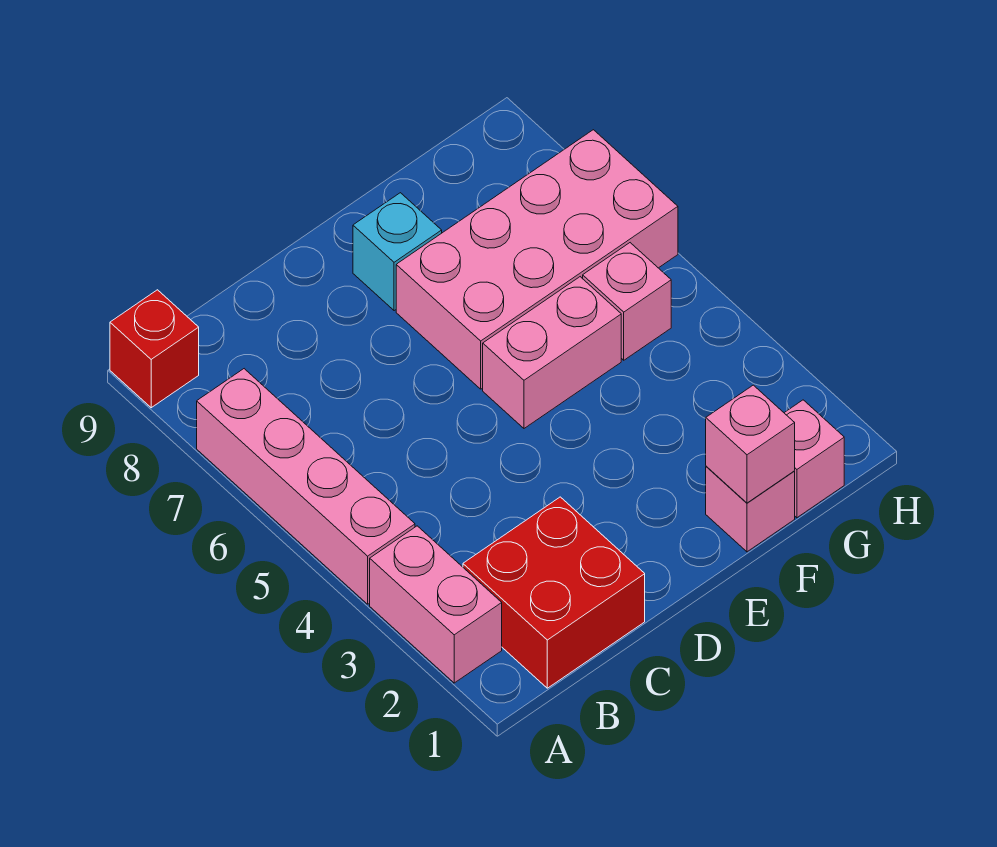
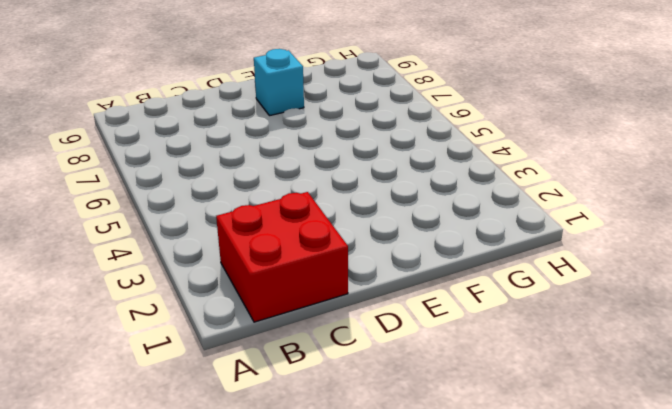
none -> pink 1x2 brick [370,526,502,683]
none -> pink 1x4 brick [197,369,415,604]

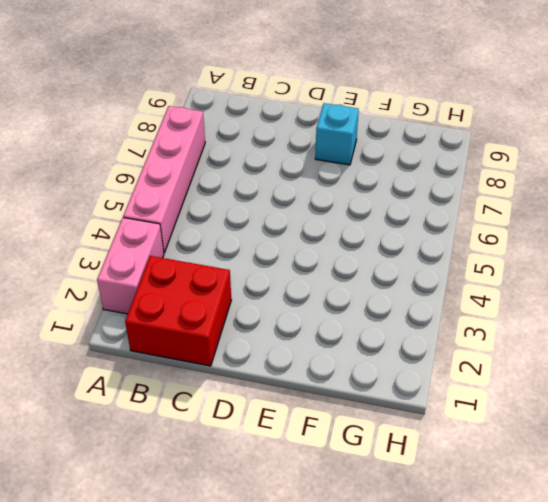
none -> red 1x1 brick [110,290,199,408]
none -> pink 1x2 brick [483,277,621,428]

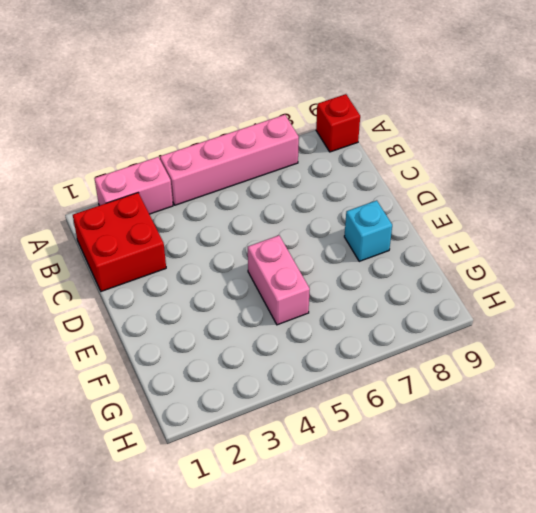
none -> pink 2x4 brick [396,130,678,389]
none -> pink 1x1 brick [706,466,795,552]

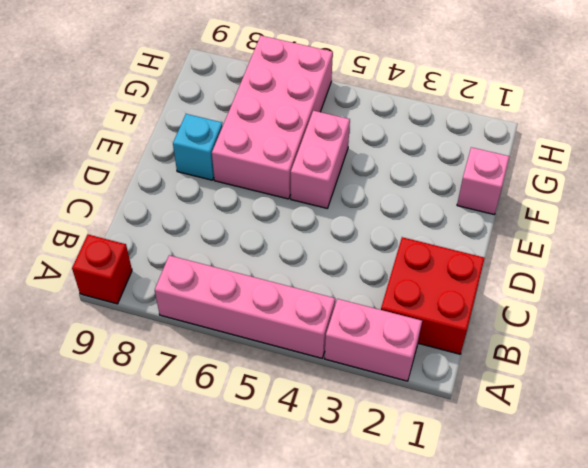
none -> pink 1x1 brick [785,400,844,518]
none -> pink 1x1 brick [583,243,671,360]

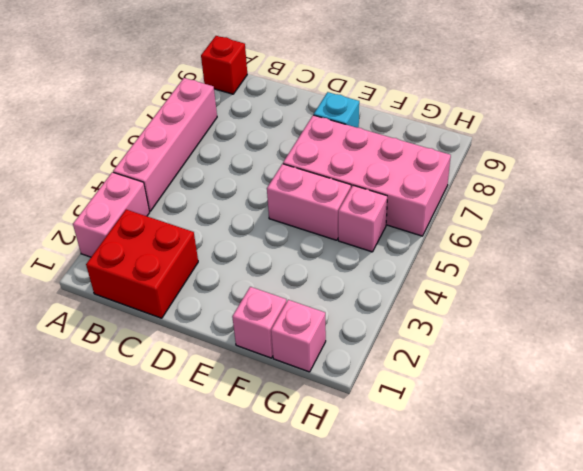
none -> pink 1x1 brick [706,385,795,503]

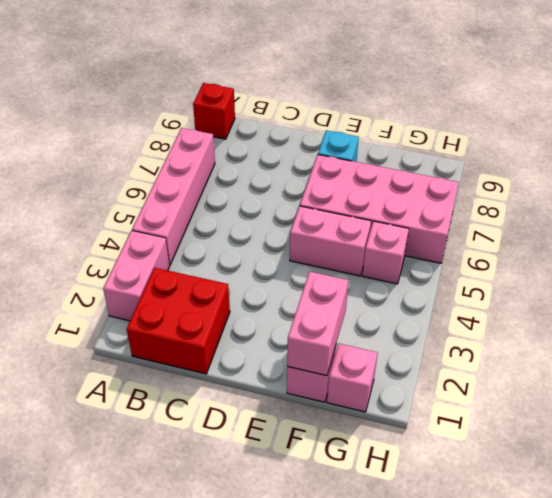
pink 1x2 brick [287,272,349,376] -> pink 1x1 brick [706,385,795,503]

